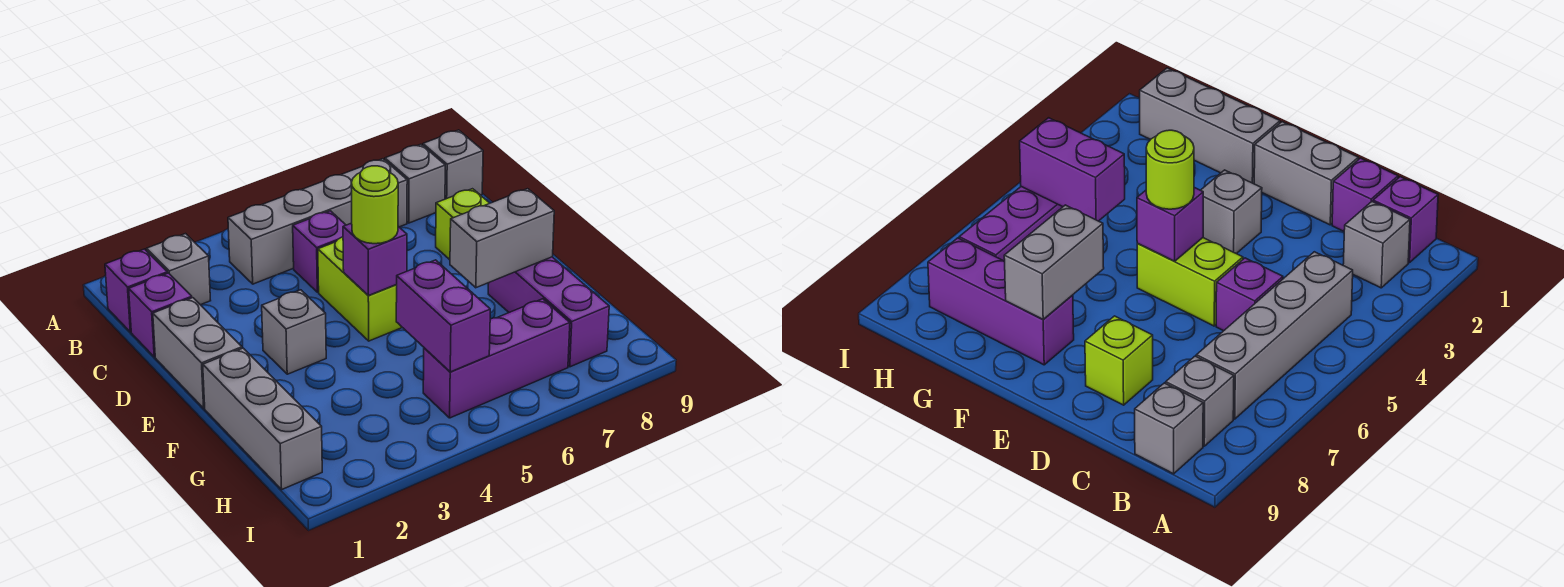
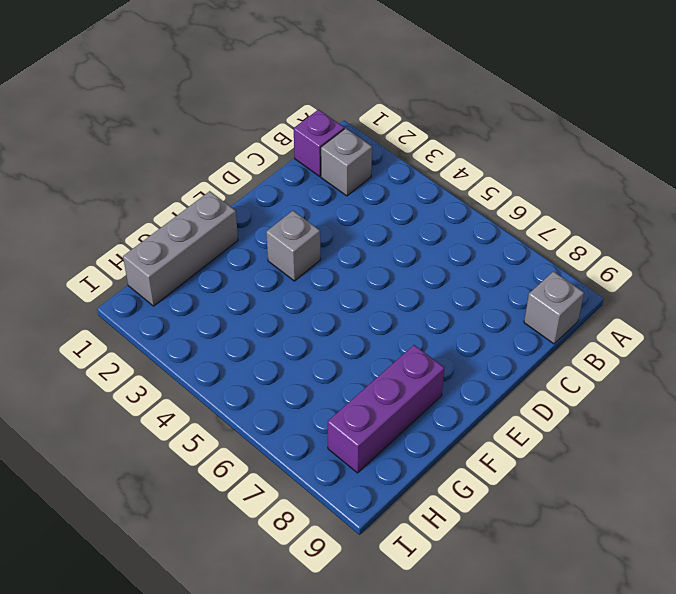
none -> grey 1x4 brick [228,159,407,284]
none -> grey 1x1 brick [385,144,445,223]
none -> purple 1x1 brick [129,273,192,357]

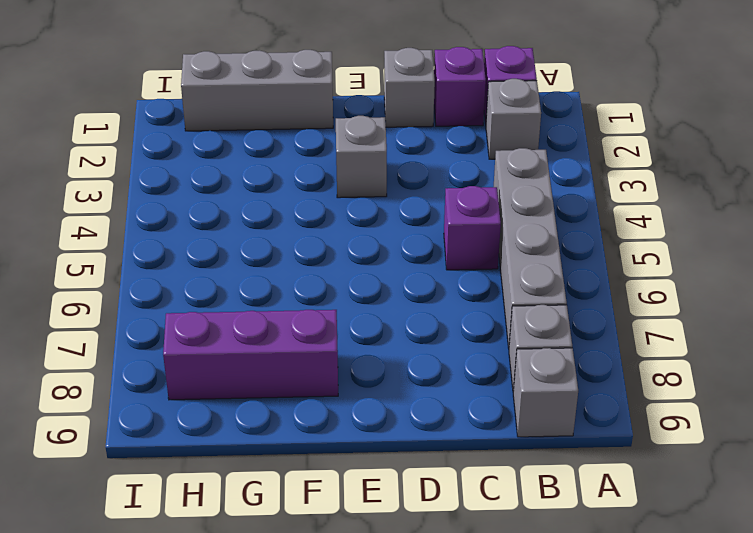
grey 1x1 brick [384,48,435,127] -> grey 1x2 brick [153,298,242,408]
none -> lime 1x2 brick [318,237,402,341]
none -> lime 1x1 brick [436,189,490,260]
none -> purple 1x3 brick [423,299,570,418]

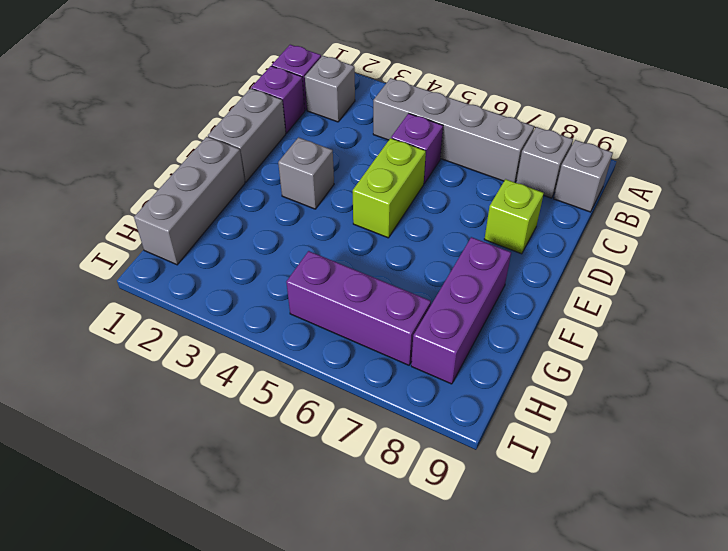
none -> purple 1x1 brick [343,223,407,296]
none -> grey 1x2 brick [450,189,554,288]
none -> purple 1x2 brick [396,260,490,372]

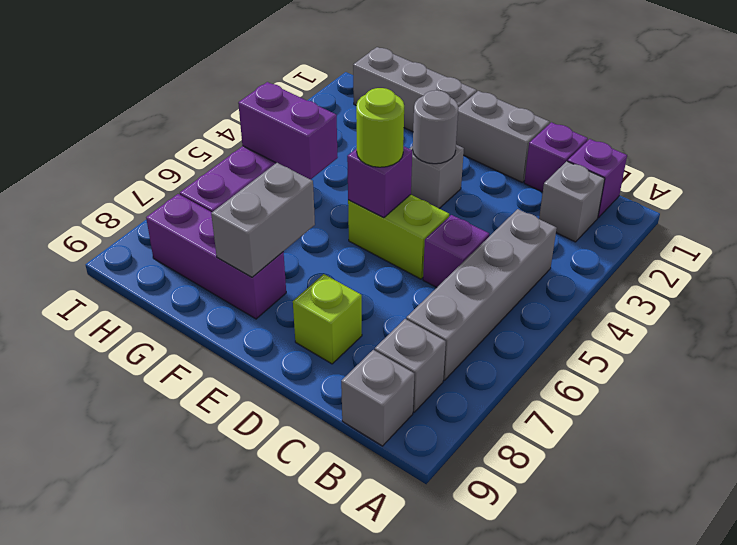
grey 1x1 round brick [413,90,458,164] -> none

